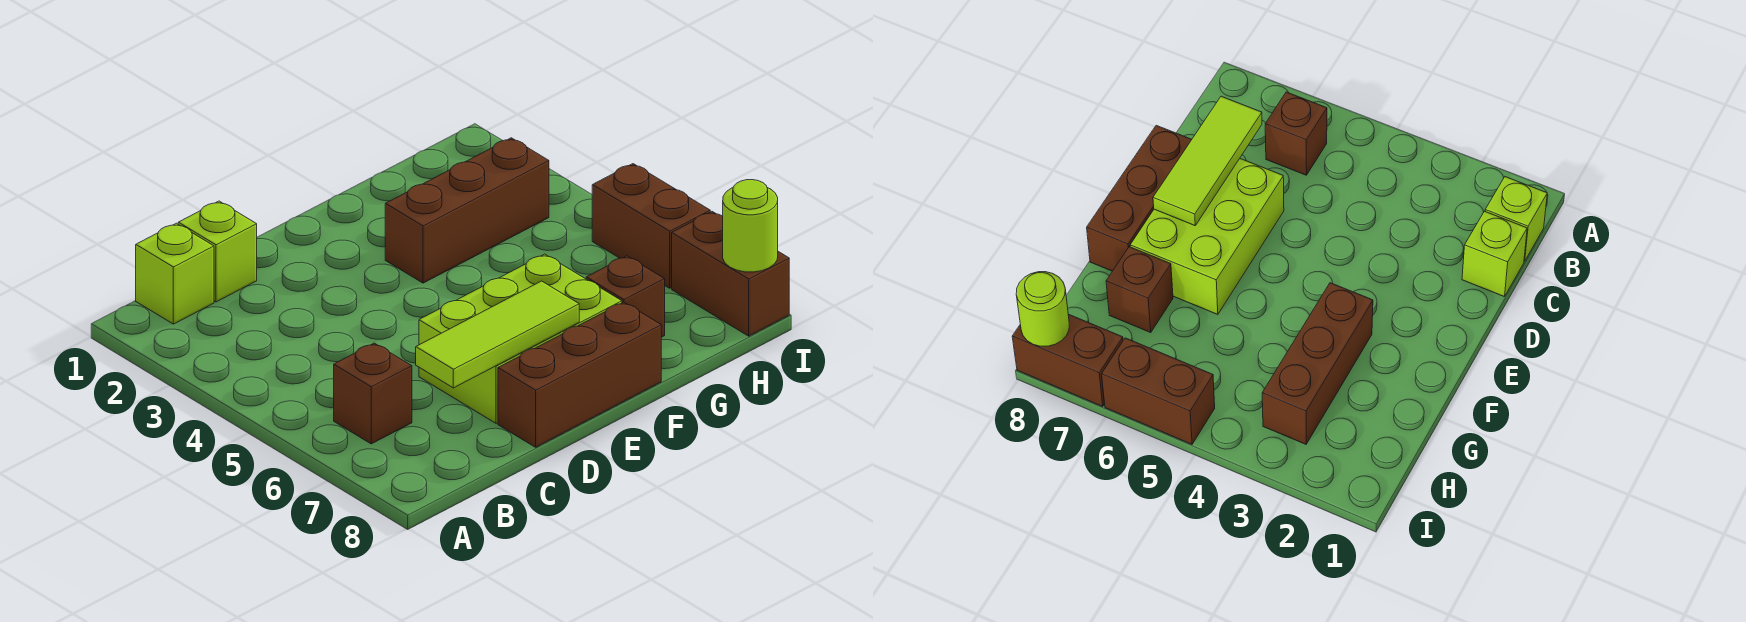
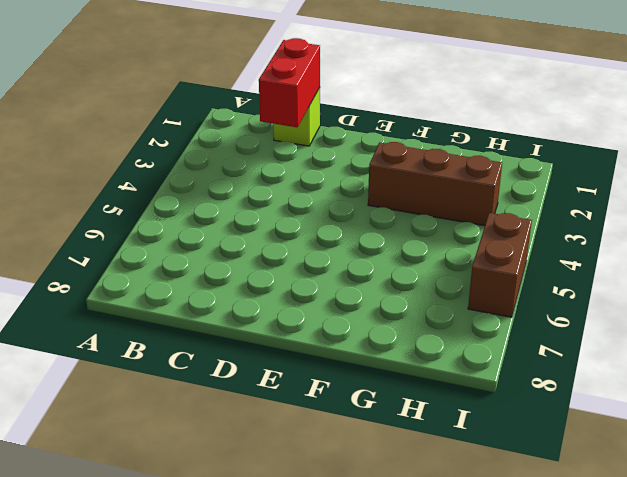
red 1x2 brick [259,38,320,127] -> none
none -> lime 1x1 brick [136,223,214,324]
none -> brown 1x1 brick [334,343,412,444]

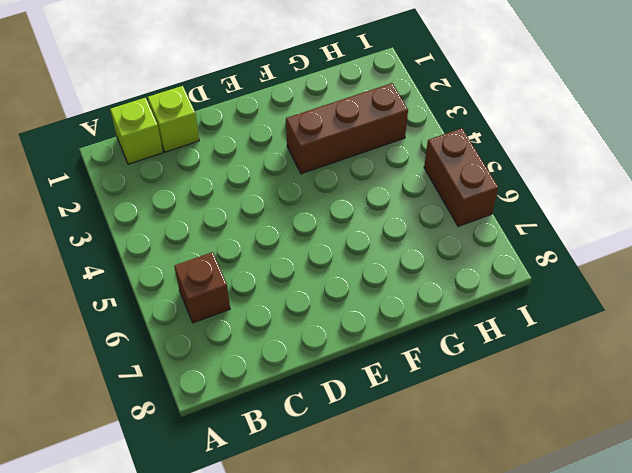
none -> lime 2x3 brick [419,254,622,423]
none -> brown 1x3 brick [498,302,661,447]

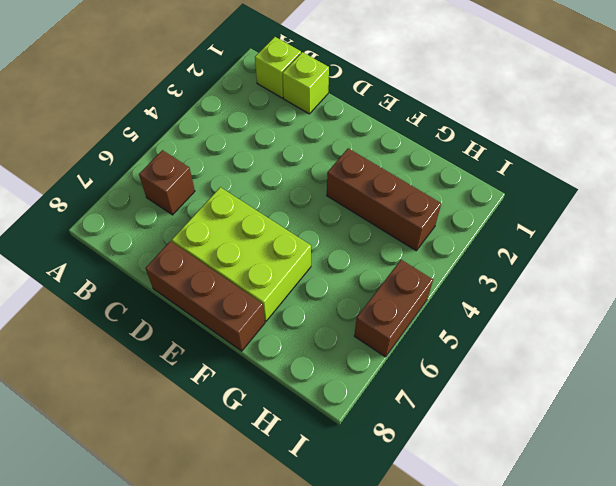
none -> brown 1x1 brick [586,256,665,337]
none -> brown 1x2 brick [672,212,789,336]

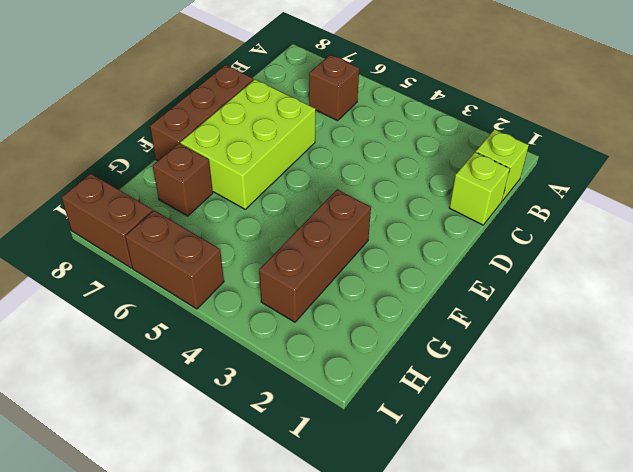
none -> lime 1x3 tile [416,281,579,388]
none -> lime 1x1 round brick [723,180,778,272]

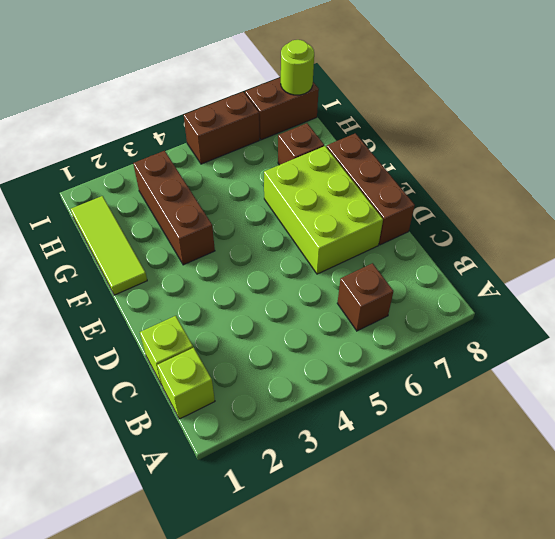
lime 1x3 tile [71,196,147,295] -> lime 1x3 tile moved to [416,281,579,388]

